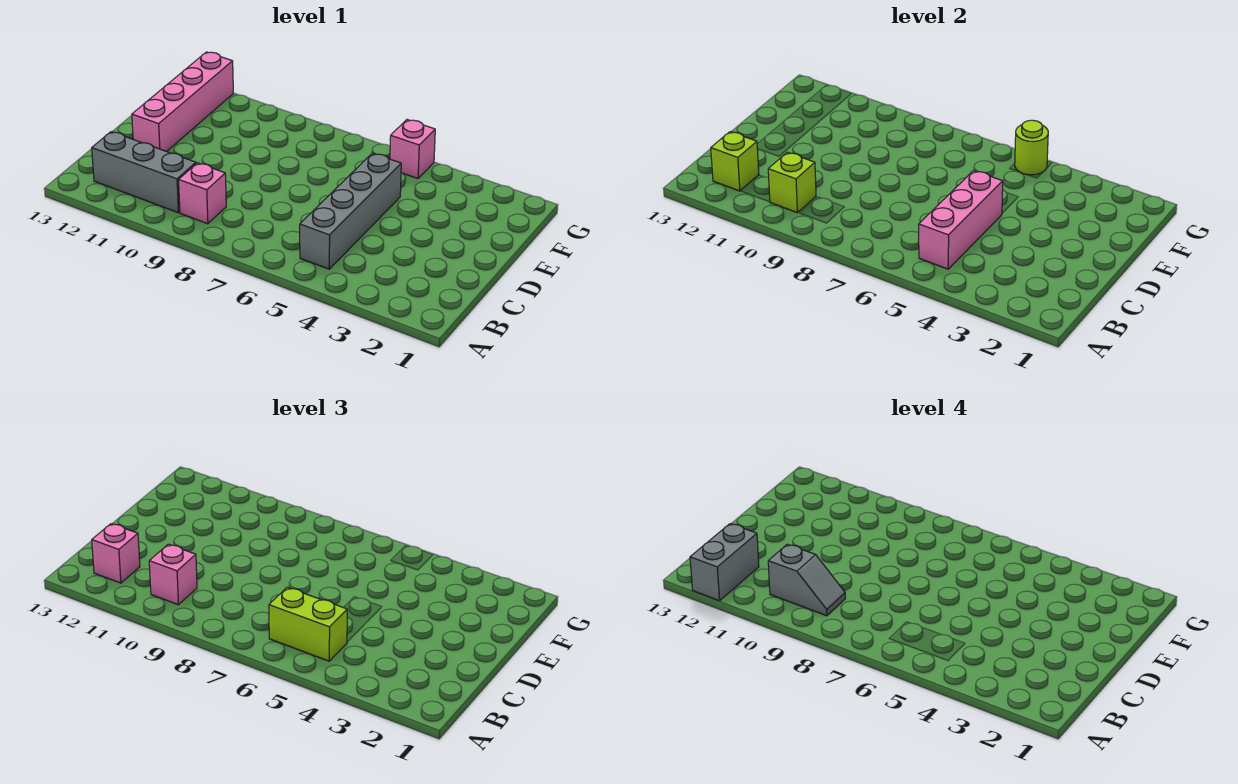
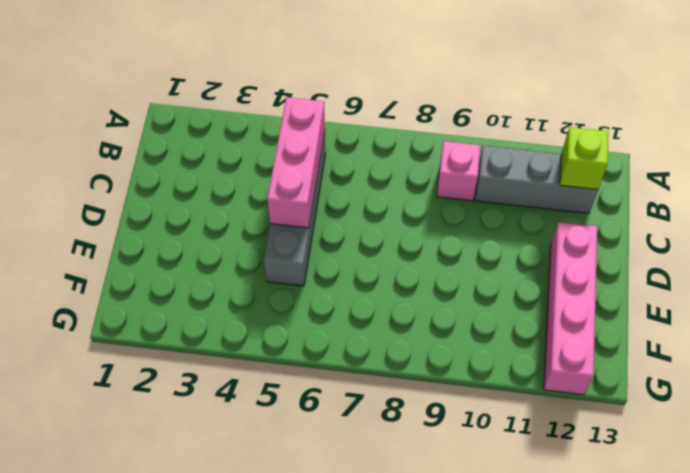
none -> pink 1x1 brick [390,120,435,178]
none -> lime 1x1 brick [768,152,816,213]
none -> lime 1x1 round brick [1015,120,1048,175]

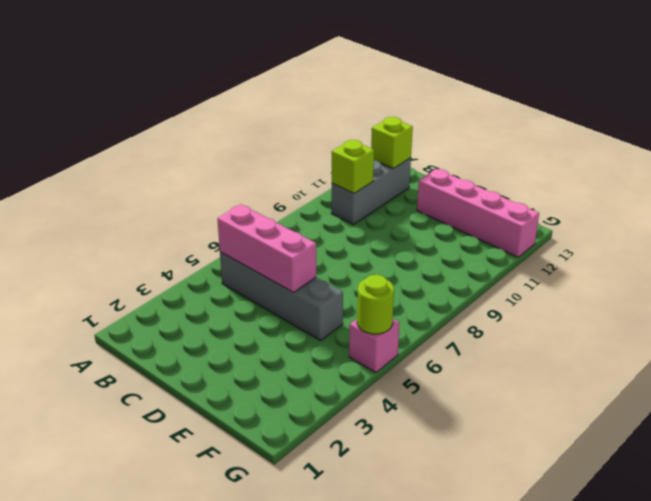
none -> pink 1x1 brick [179,163,226,224]
none -> lime 1x2 brick [269,587,347,661]
none -> pink 1x1 brick [149,544,197,605]

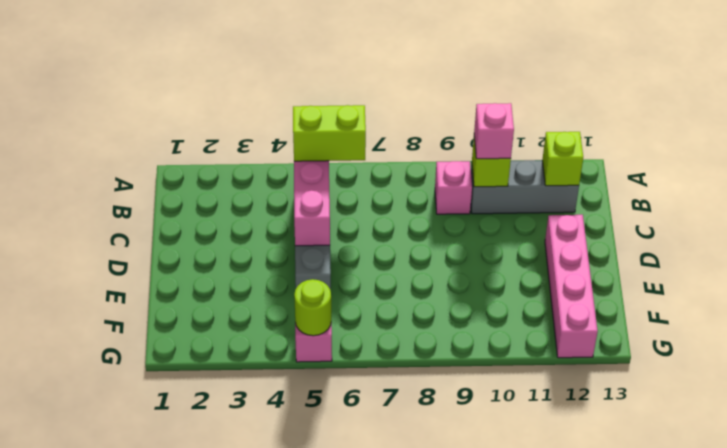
none -> pink 1x1 brick [92,524,140,583]
none -> grey 1x2 brick [690,524,759,601]
none -> grey 1x2 slope [768,544,845,616]

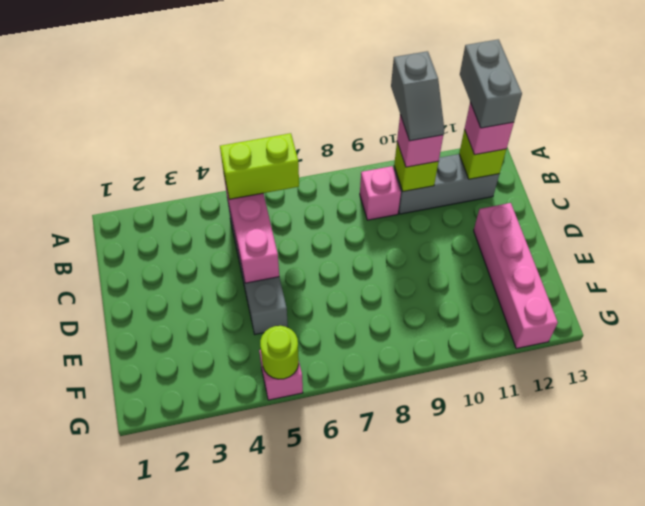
grey 1x2 slope [391,51,444,141] -> grey 1x2 slope turned to [768,544,845,616]

